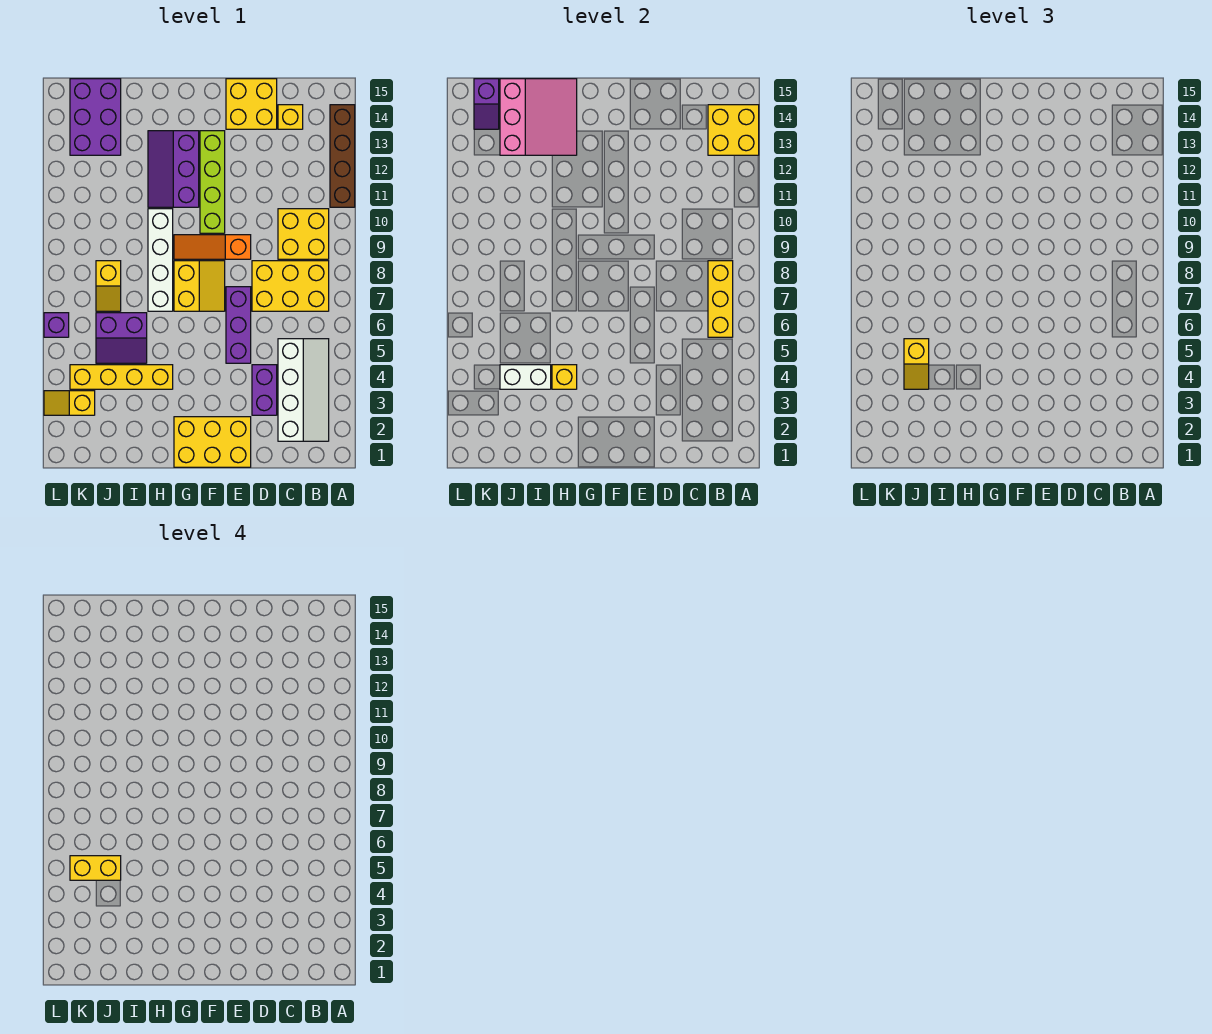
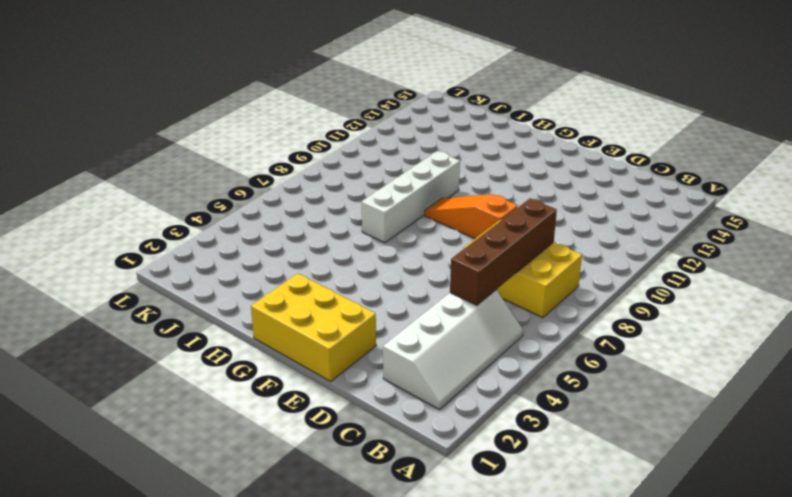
brown 1x4 brick [450,198,557,305] -> brown 1x4 brick moved to [330,105,355,207]
none -> yellow 2x2 brick [278,209,329,259]
none -> yellow 1x1 brick [278,105,303,129]
none -> purple 1x2 brick [252,365,277,415]

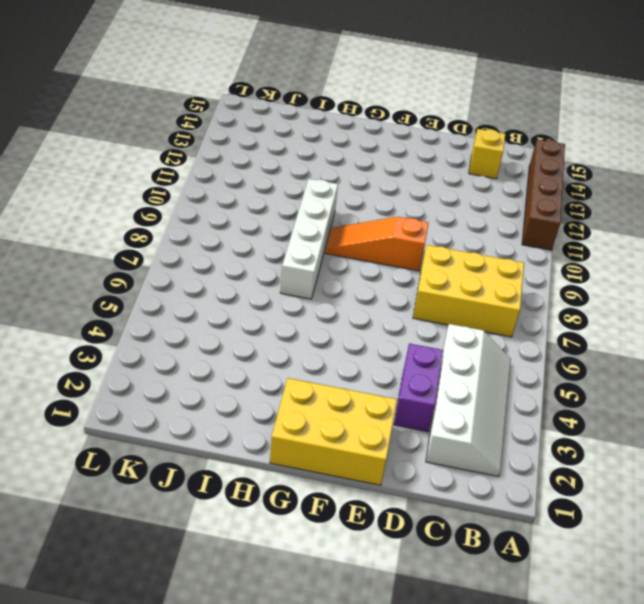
none -> yellow 2x2 brick [278,209,329,259]
none -> yellow 2x2 brick [226,79,277,129]
none -> purple 1x3 brick [226,287,251,363]

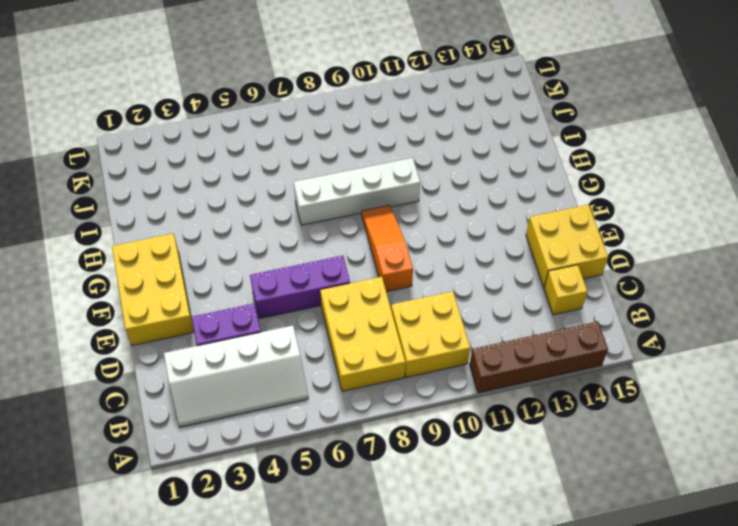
none -> yellow 2x2 slope [174,261,225,311]
none -> lime 1x4 brick [200,131,225,233]
none -> purple 2x3 slope [148,131,199,207]

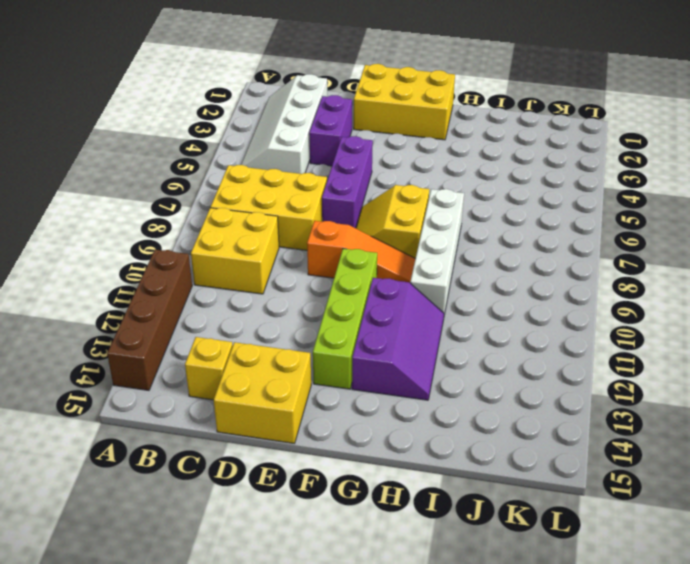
none -> yellow 1x4 brick [70,365,173,389]
none -> purple 2x2 slope [96,313,147,363]
none -> yellow 1x2 slope [96,261,121,311]

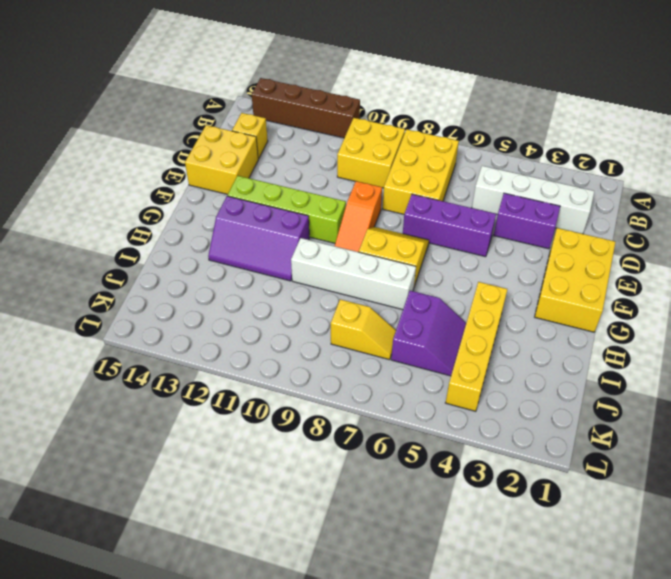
none -> purple 2x3 brick [70,79,121,155]
none -> yellow 1x2 slope [44,391,95,415]
none -> purple 1x1 brick [44,313,69,337]

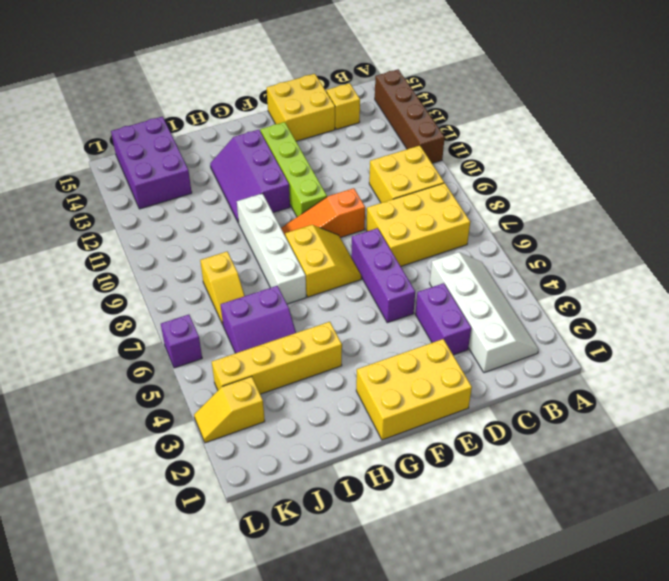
none -> yellow 2x2 brick [708,105,759,155]
none -> yellow 1x3 brick [708,261,733,337]
none -> yellow 1x1 brick [552,365,577,389]

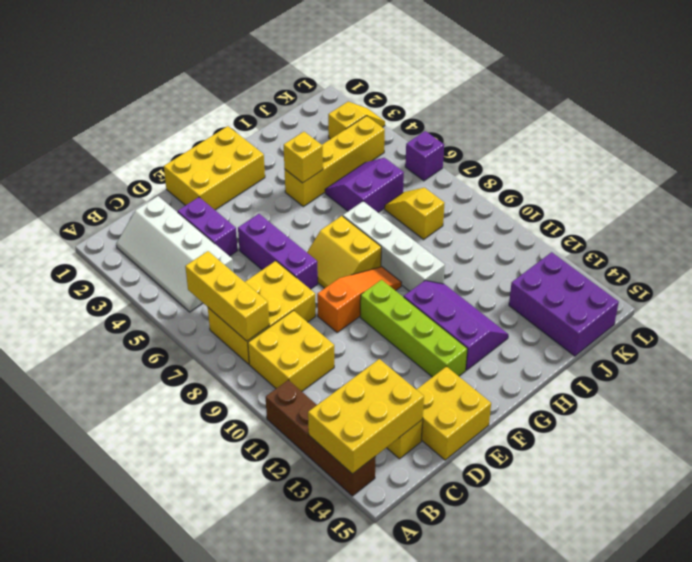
yellow 2x3 brick [308,359,424,474] -> yellow 2x2 brick [708,105,759,155]
none -> pink 3x3 slope [500,79,577,155]
none -> white 1x2 brick [500,365,551,389]
none -> purple 1x2 slope [474,79,499,129]

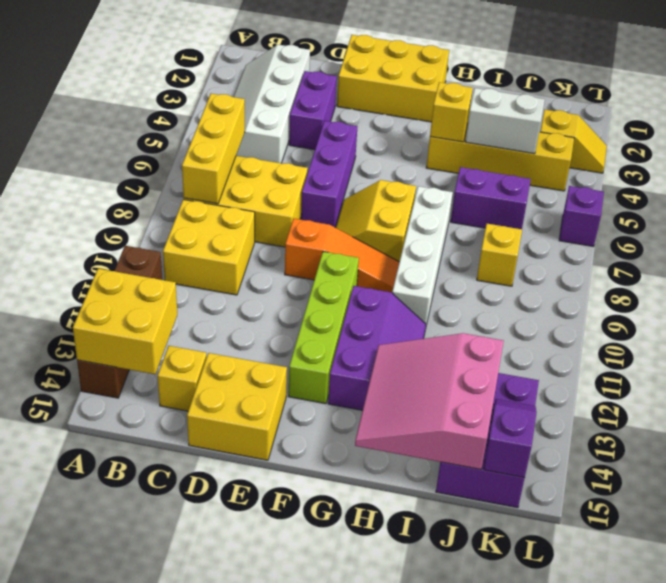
none -> yellow 1x2 slope [904,339,929,389]
none -> yellow 1x2 brick [70,856,121,880]

